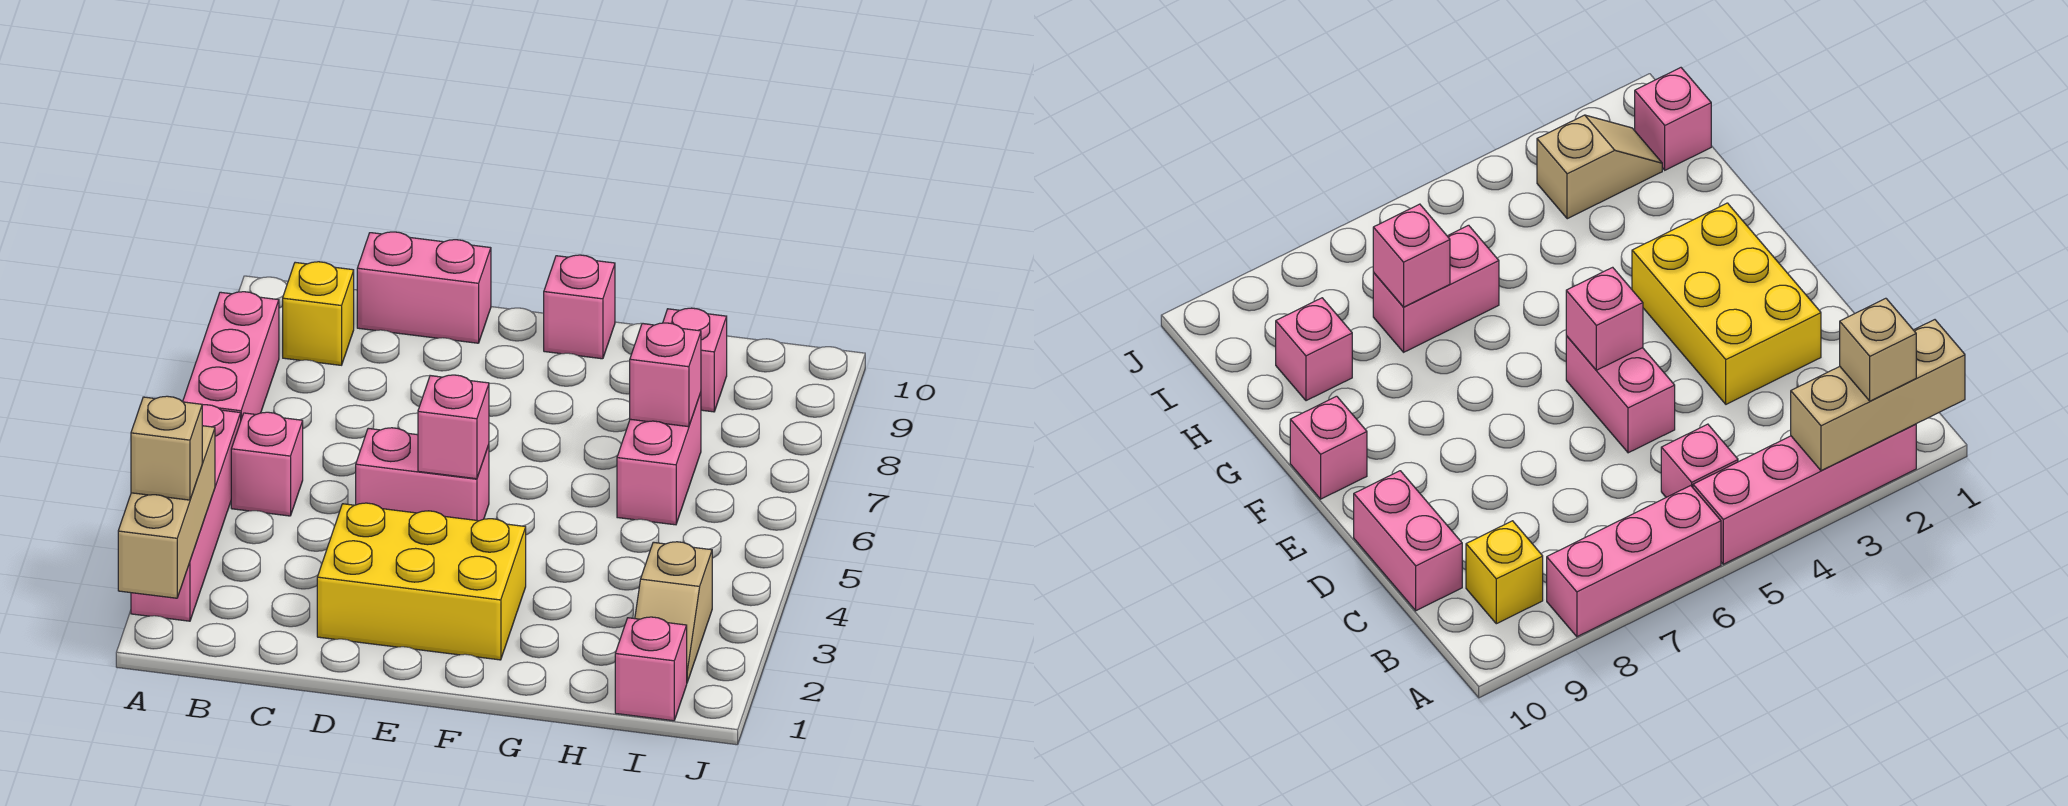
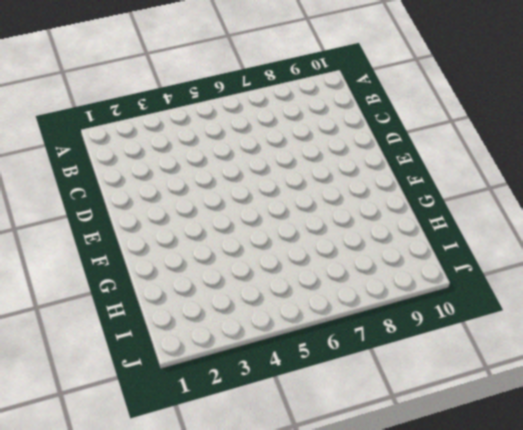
none -> pink 1x4 brick [131,405,241,621]
none -> pink 1x3 brick [183,292,279,419]
none -> pink 1x1 brick [231,412,303,516]

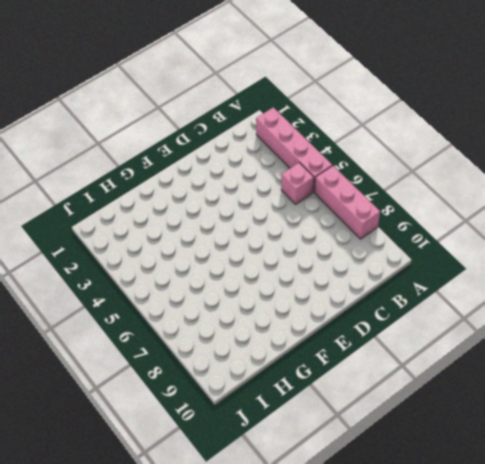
none -> yellow 1x1 brick [283,262,354,365]
none -> pink 1x2 brick [357,232,491,343]
none -> yellow 2x3 brick [317,503,526,660]

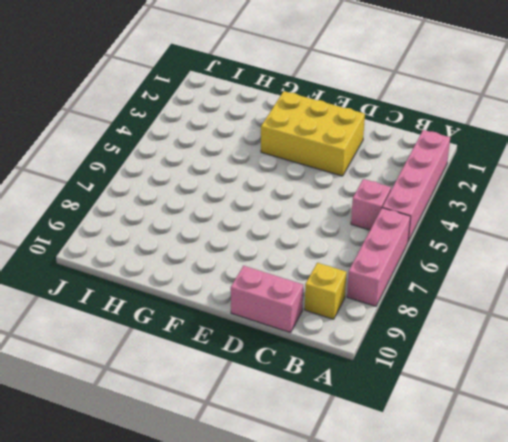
none -> pink 1x2 brick [356,428,489,521]
none -> pink 1x1 brick [544,255,615,359]
none -> pink 1x2 brick [617,393,701,525]

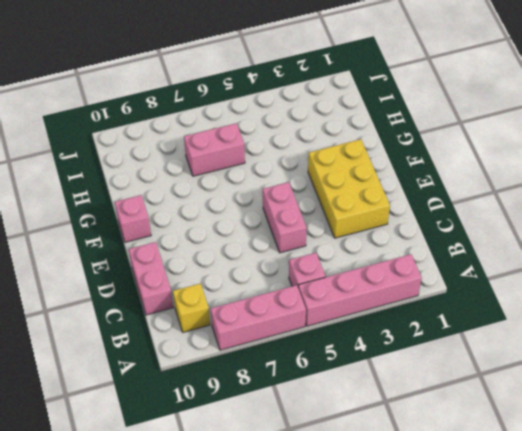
none -> pink 1x1 brick [663,308,727,412]
none -> pink 1x1 brick [615,617,687,721]
none -> tan 1x2 slope [635,542,712,682]

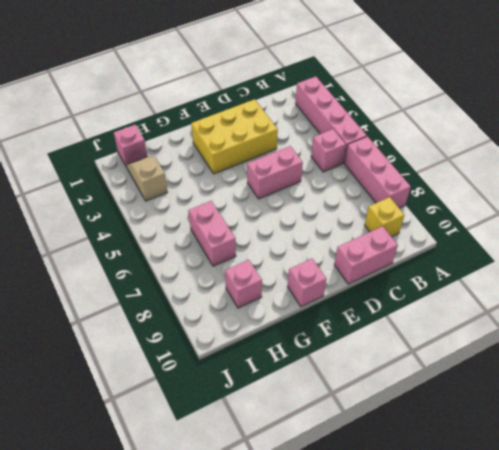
none -> tan 1x3 brick [118,426,215,598]
none -> pink 1x1 brick [418,375,489,479]
none -> pink 1x1 brick [630,323,701,427]

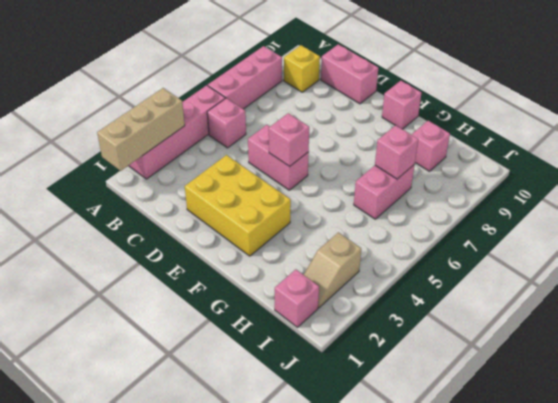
none -> tan 1x1 brick [131,396,202,500]

